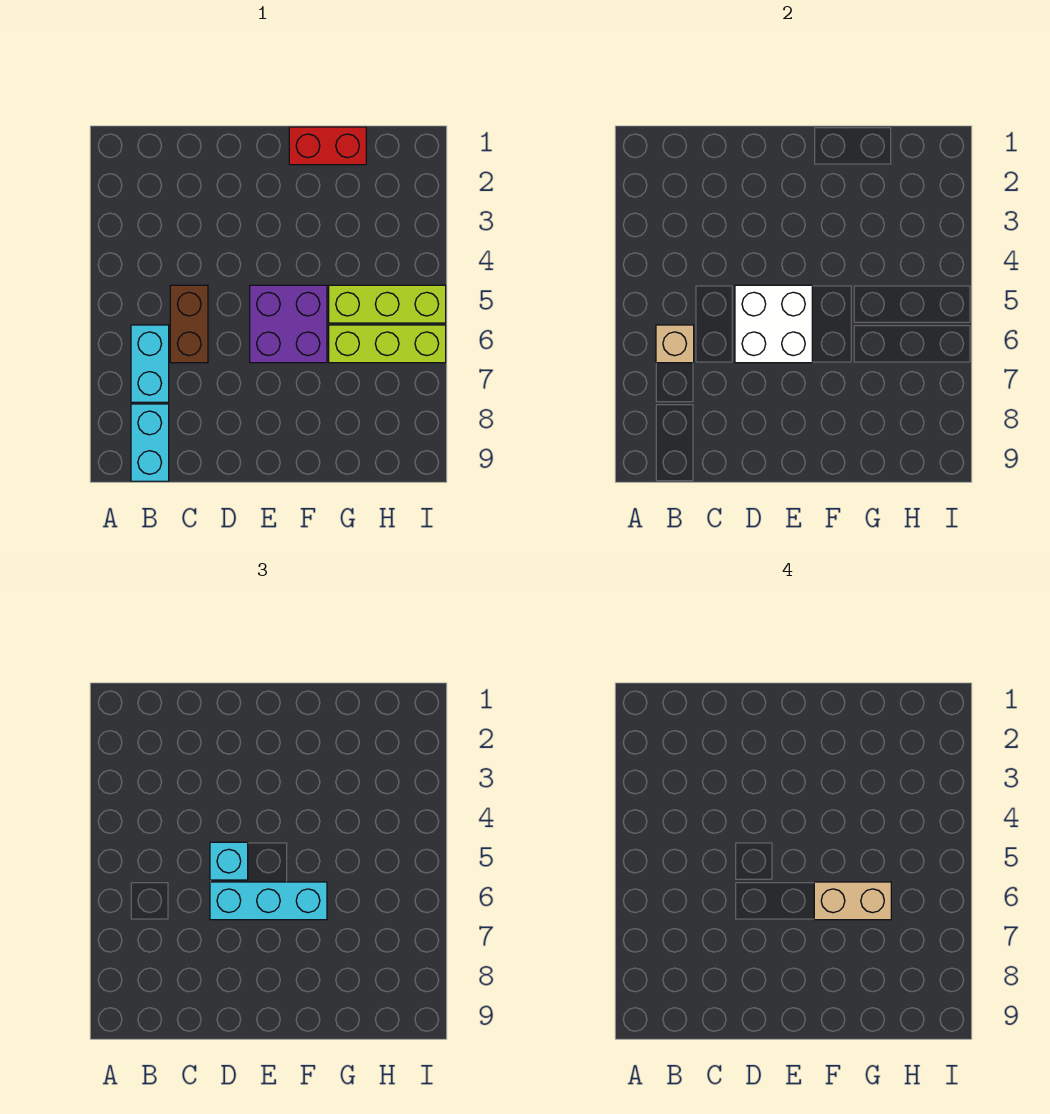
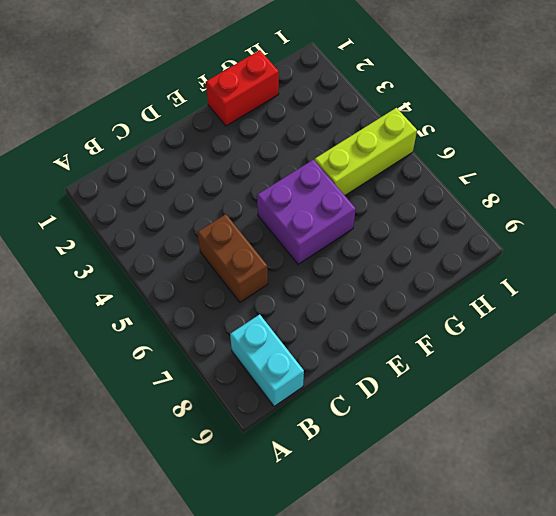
none -> cyan 1x2 brick [131,325,169,402]
none -> lime 1x3 brick [329,325,446,363]
none -> tan 1x1 brick [656,325,694,363]

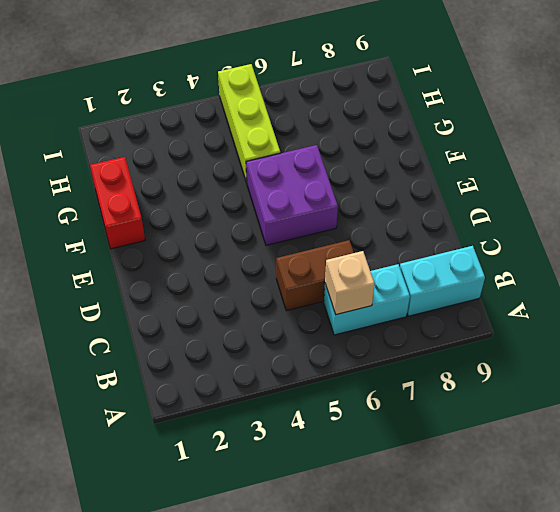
none -> lime 1x3 brick [329,325,446,363]
none -> white 2x2 brick [735,285,812,363]
none -> cyan 1x1 brick [210,842,248,880]

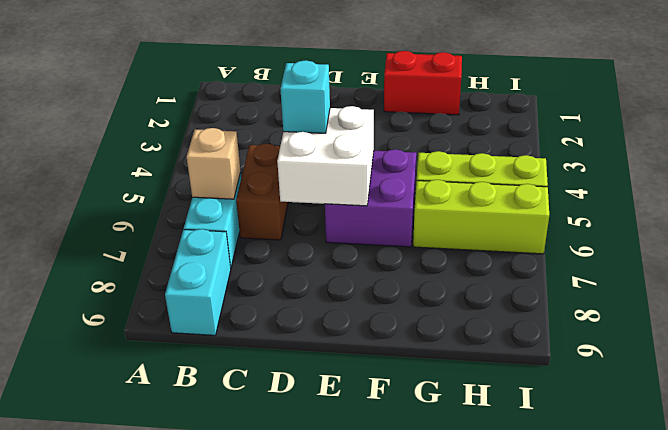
none -> cyan 1x3 brick [210,882,327,920]
none -> tan 1x2 brick [814,882,891,920]

